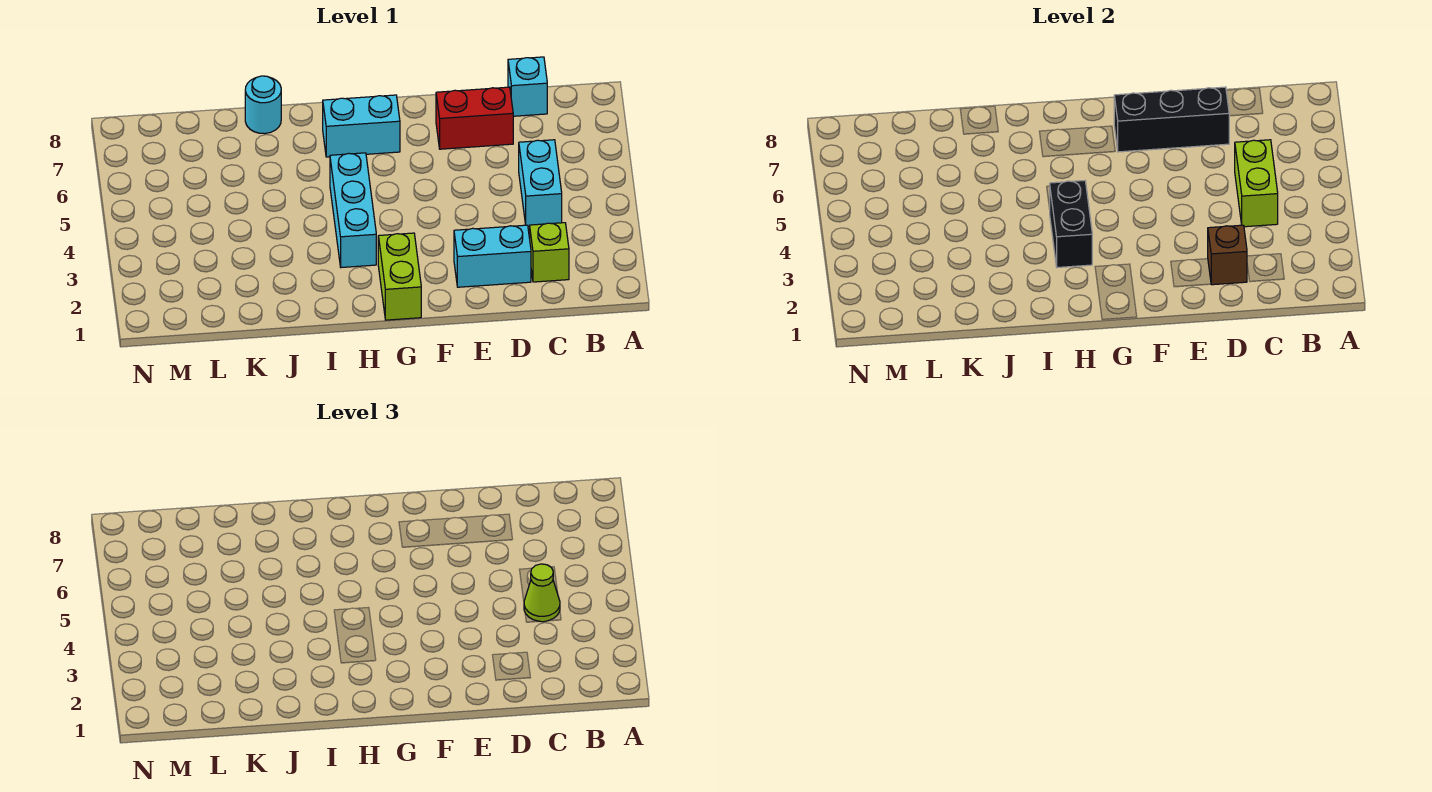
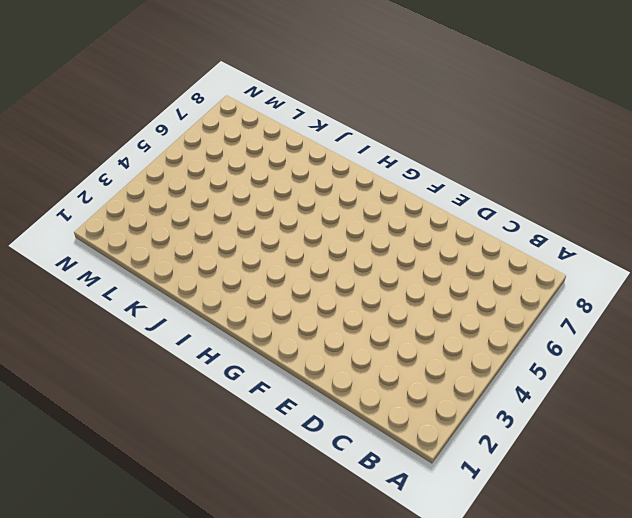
none -> lime 1x1 brick [530,223,569,282]
none -> cyan 1x2 brick [519,140,562,227]
none -> cyan 1x1 brick [508,57,547,116]

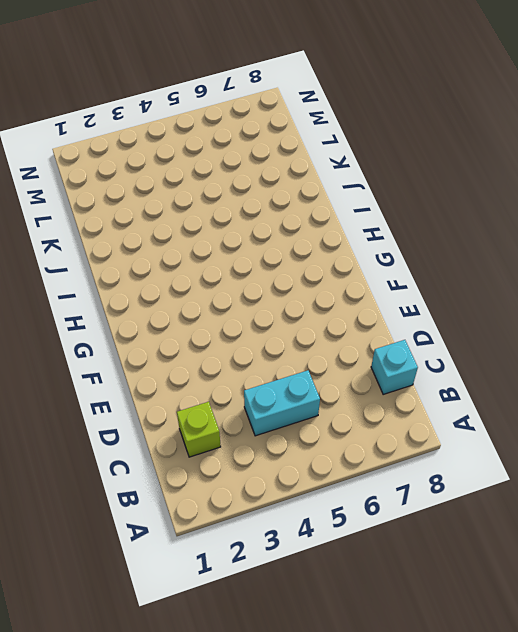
none -> cyan 1x2 brick [454,225,531,287]
none -> red 1x2 brick [436,87,513,149]
none -> lime 1x2 brick [378,233,421,320]

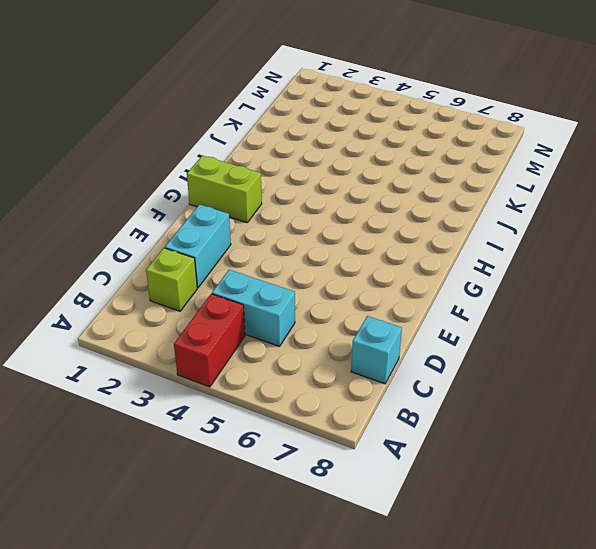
red 1x2 brick [174,294,245,387] -> red 1x2 brick moved to [436,87,513,149]
none -> cyan 1x2 brick [323,95,400,157]
none -> cyan 1x3 brick [330,153,376,268]
none -> cyan 1x1 round brick [245,76,281,134]

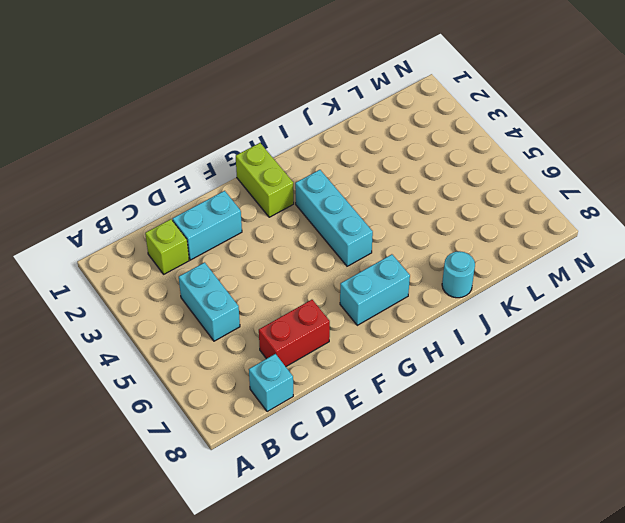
none -> lime 1x2 brick [1235,140,1278,227]
none -> brown 1x1 brick [1208,225,1247,285]
none -> black 1x3 brick [1114,87,1229,152]

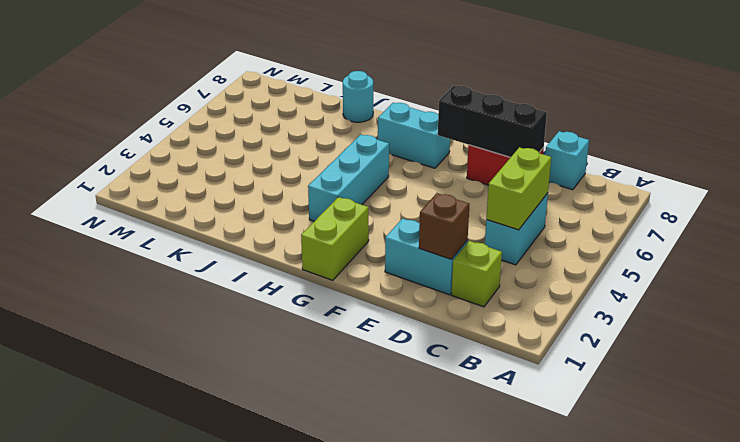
none -> black 1x2 brick [1049,181,1092,268]
none -> lime 1x1 cone [524,564,560,622]

